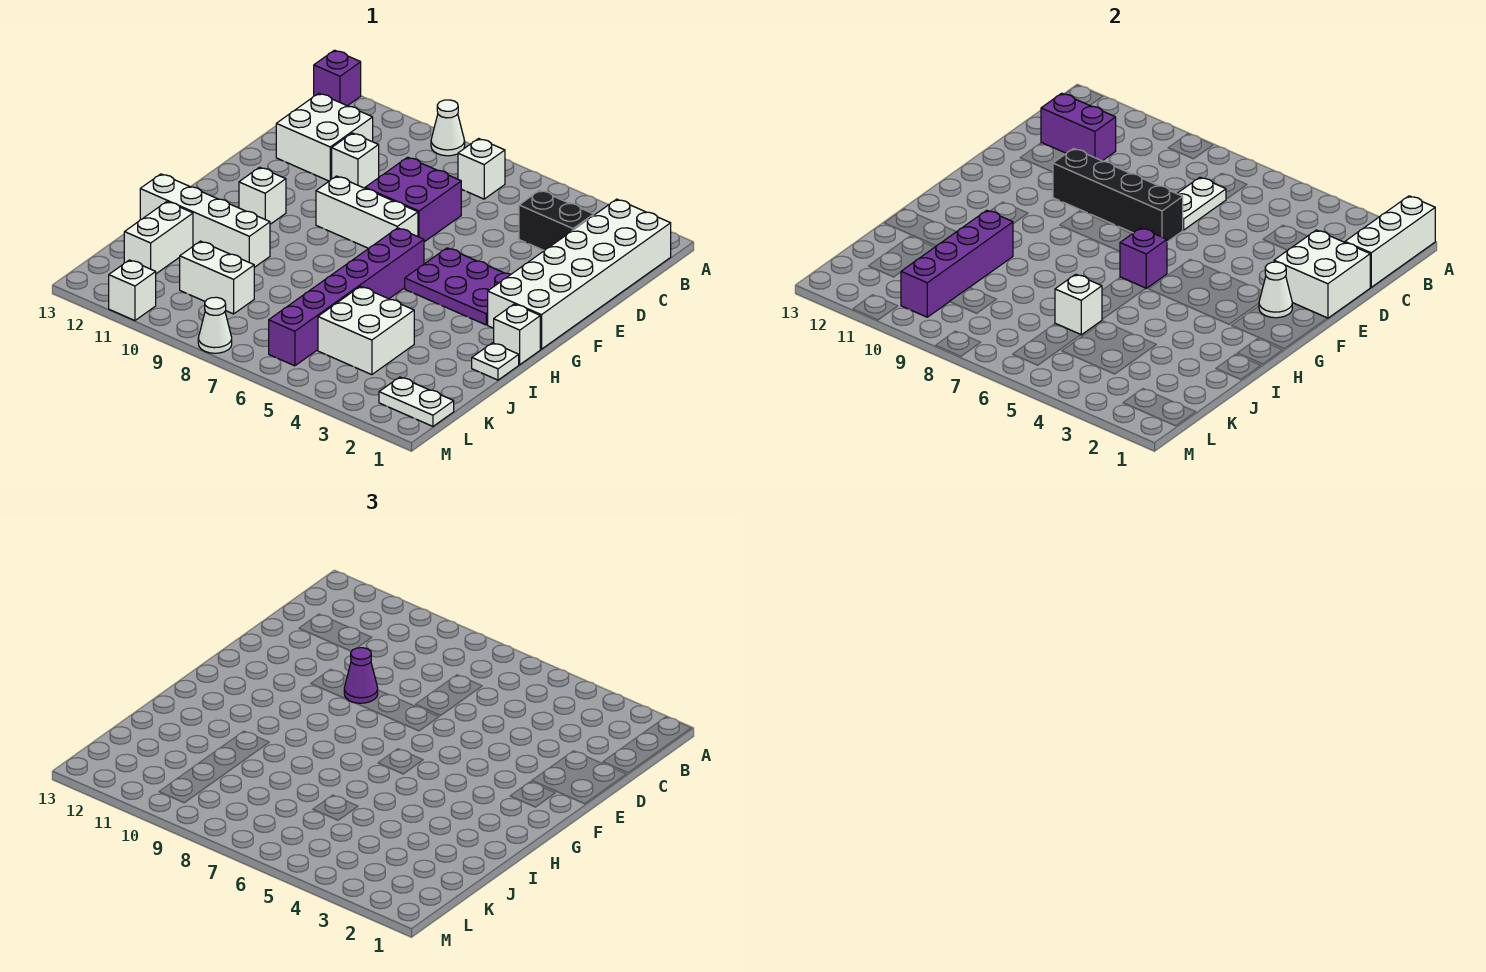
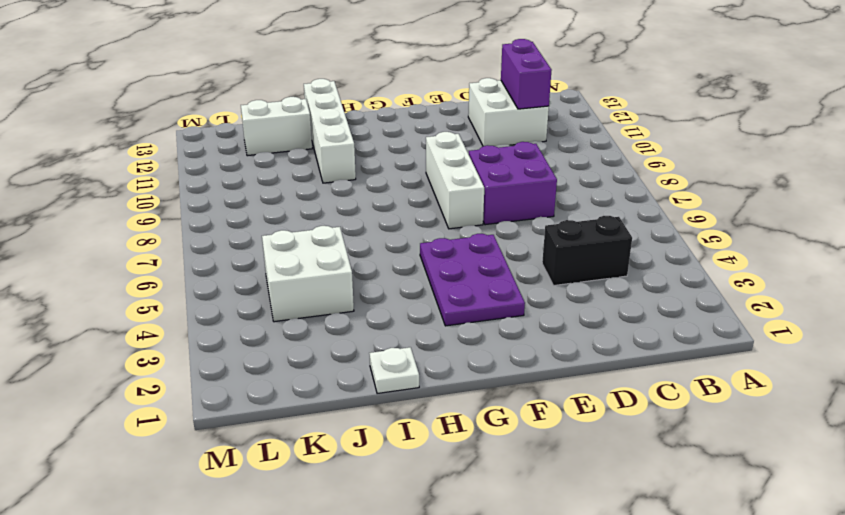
black 1x2 brick [542,216,632,286] -> black 1x2 brick turned to [519,190,594,251]
none -> white 1x1 cone [431,100,465,156]
none -> purple 1x1 brick [314,50,361,106]
none -> white 2x6 brick [488,199,671,349]
none -> white 1x1 brick [458,139,505,199]

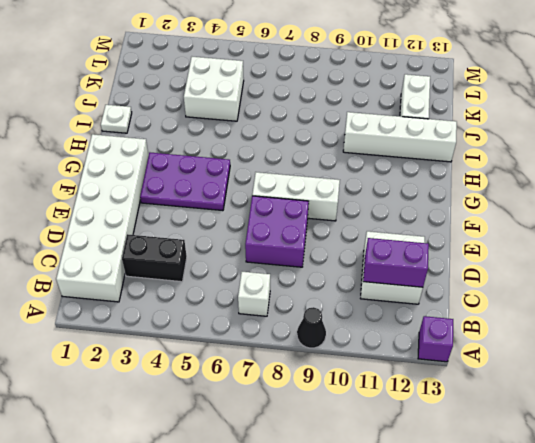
black 1x1 cone [297,307,326,348] -> white 1x1 cone [431,100,465,156]
none -> white 1x1 brick [332,133,379,188]
none -> purple 1x6 brick [269,228,424,366]
none -> white 1x1 brick [239,167,286,224]
none -> white 1x1 brick [493,304,540,365]

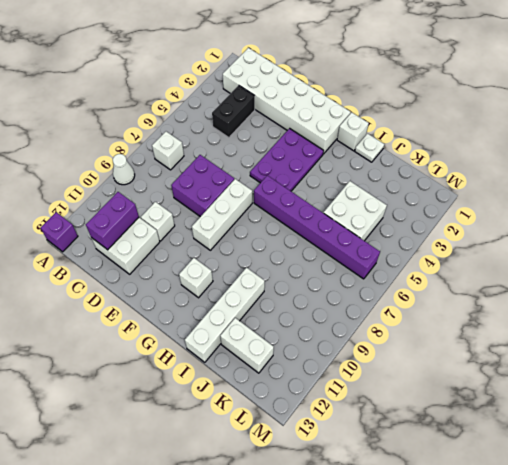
none -> white 1x2 brick [180,241,254,314]
none -> white 1x2 plate [379,377,454,426]
none -> white 1x1 cone [198,297,232,353]
none -> white 1x1 brick [109,260,156,321]

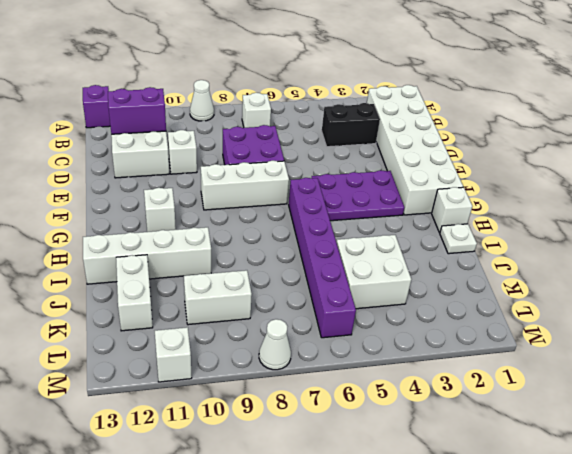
none -> white 1x2 plate [379,377,454,426]
none -> white 1x3 brick [1345,196,1435,287]
none -> white 1x2 plate [1177,177,1226,230]
none -> white 2x2 brick [1274,230,1370,318]

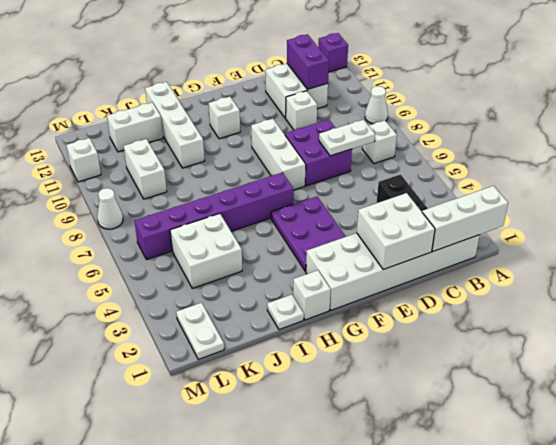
none -> black 1x4 brick [1053,149,1183,242]
none -> white 1x1 cone [1259,262,1292,318]
none -> purple 1x1 brick [1120,228,1167,288]
none -> purple 1x4 brick [901,210,1013,317]

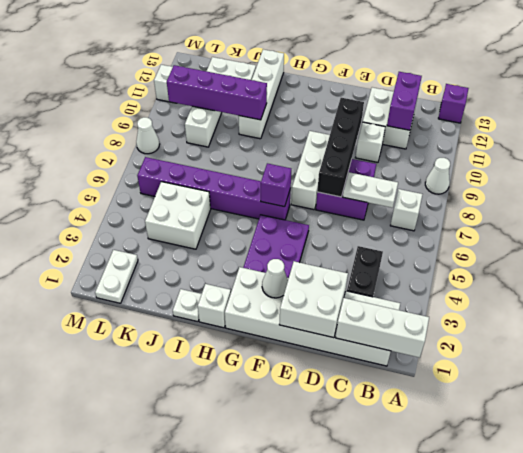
none -> white 1x1 brick [239,167,286,224]
none -> white 1x1 brick [1055,274,1102,335]
none -> purple 1x1 cone [344,648,378,703]

